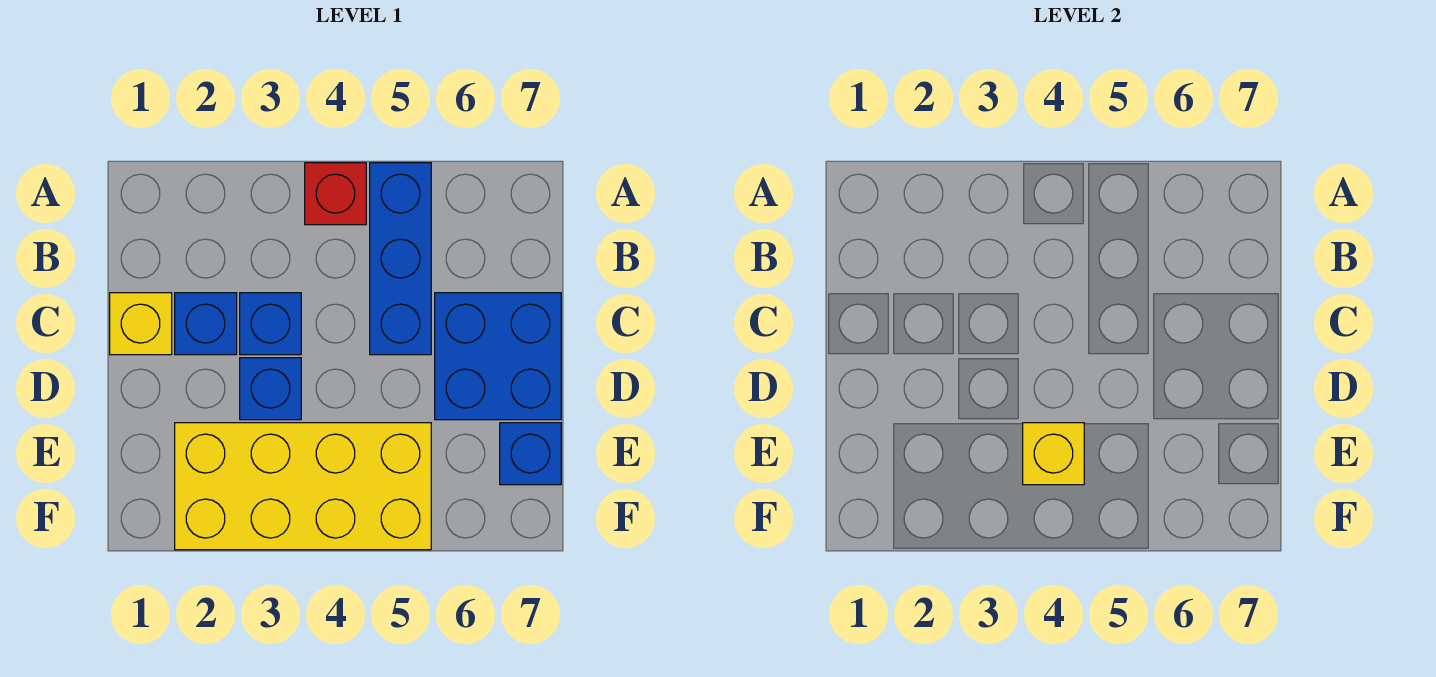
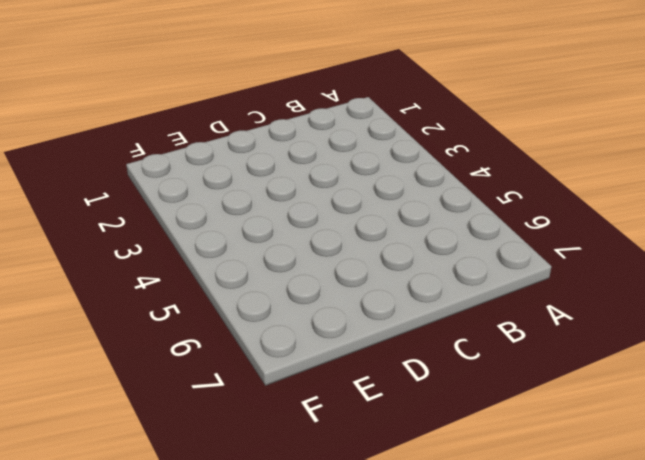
none -> red 1x1 brick [305,163,366,225]
none -> blue 1x3 brick [370,163,431,355]

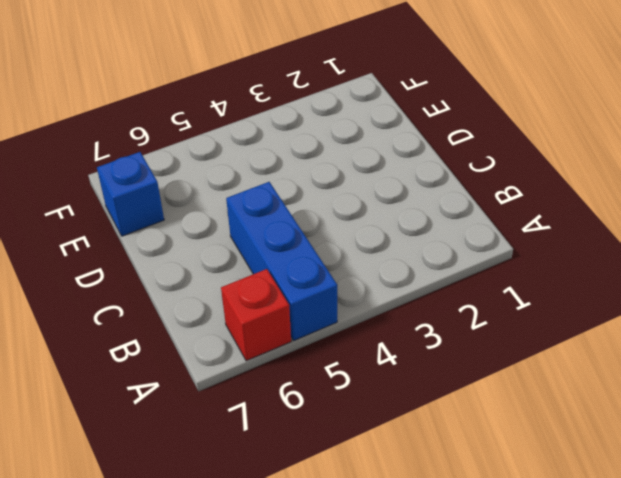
red 1x1 brick [221,269,291,361] -> red 1x1 brick moved to [305,163,366,225]
none -> yellow 1x1 brick [110,293,172,355]
none -> blue 1x1 brick [175,293,237,355]

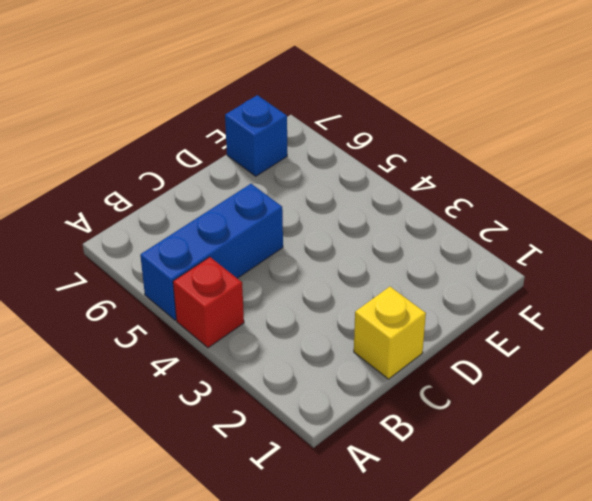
none -> blue 1x1 brick [175,293,237,355]
none -> blue 1x1 brick [240,293,301,355]

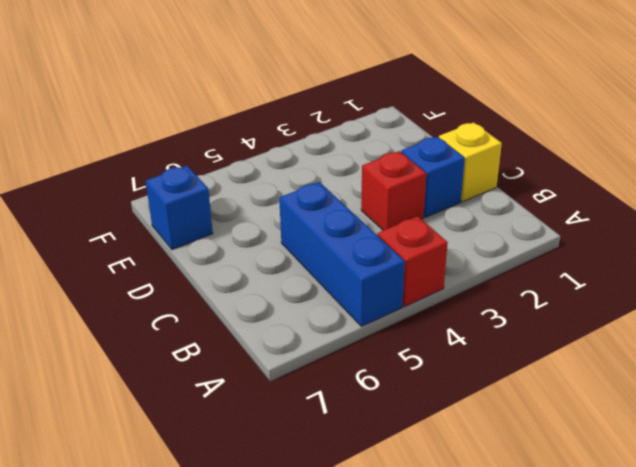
red 1x1 brick [361,151,426,230] -> blue 1x1 brick [240,293,301,355]
none -> blue 2x2 brick [435,293,561,420]
none -> blue 1x1 brick [240,358,301,420]

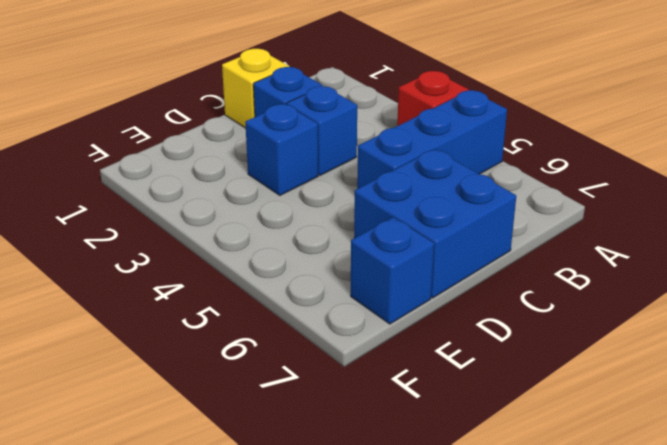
none -> yellow 2x4 brick [175,423,431,550]
none -> yellow 1x1 brick [1023,423,1084,485]

